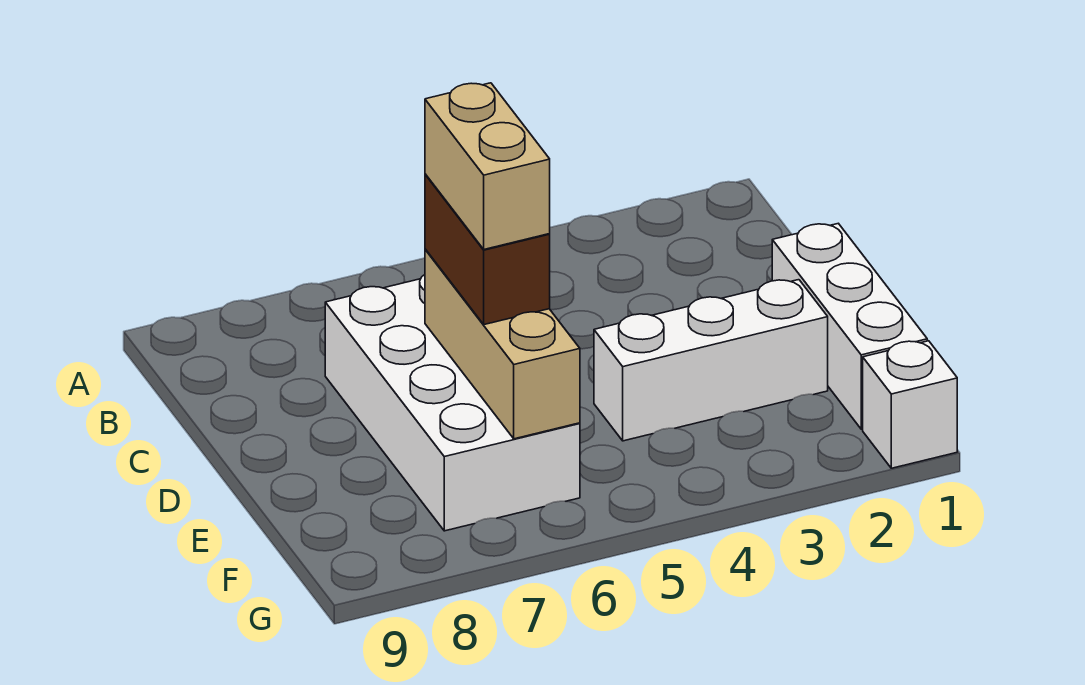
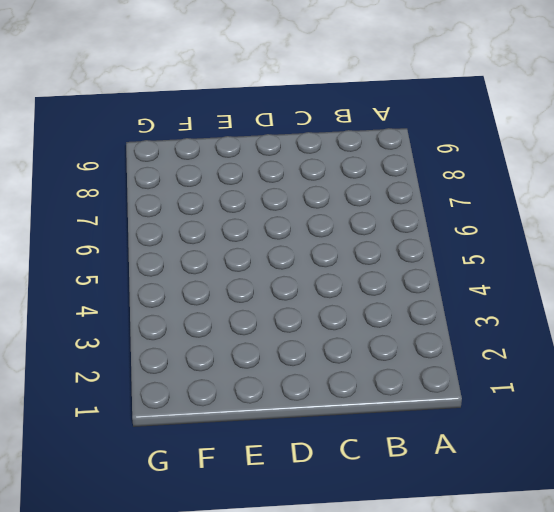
none -> white 2x4 brick [325,275,580,531]
none -> white 1x3 brick [772,223,927,429]

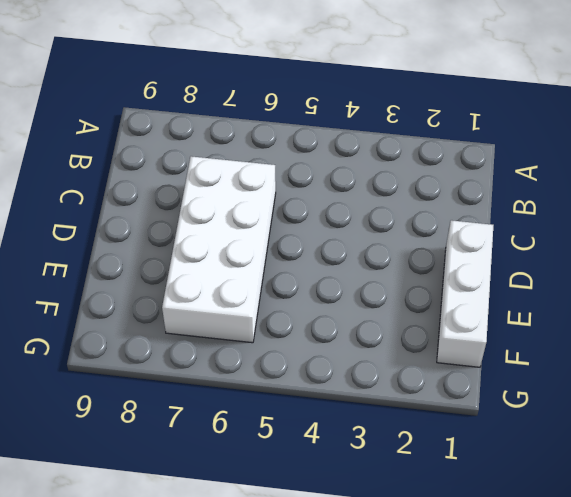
none -> white 1x3 brick [594,280,828,441]
none -> white 1x1 brick [863,341,957,468]

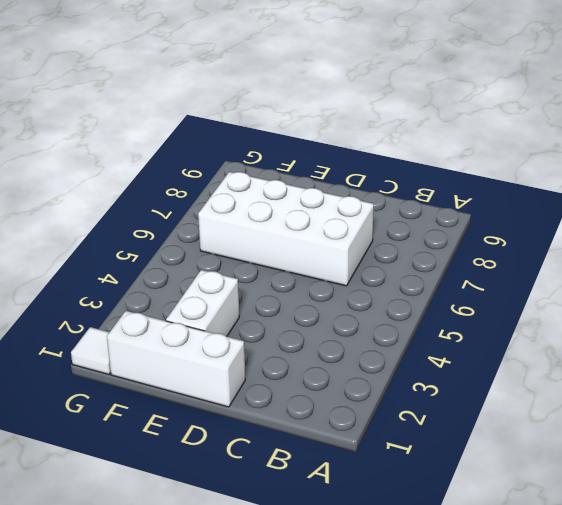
white 1x2 brick [166,270,239,336] -> white 1x3 brick [594,280,828,441]
white 1x1 tile [71,327,111,374] -> white 1x1 brick [863,341,957,468]
none -> tan 1x3 brick [425,249,580,439]
none -> brown 1x2 brick [425,174,550,325]

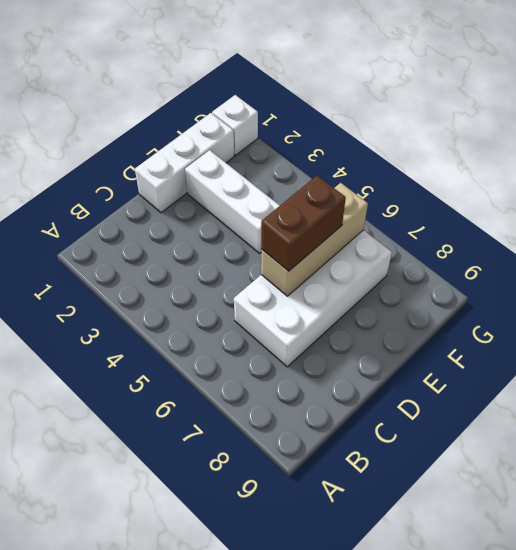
none -> tan 1x2 brick [425,83,550,249]

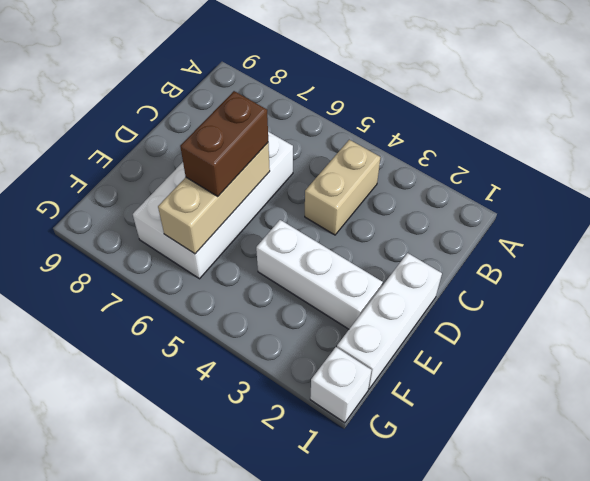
tan 1x2 brick [305,140,381,235] -> tan 1x2 brick moved to [425,83,550,249]

